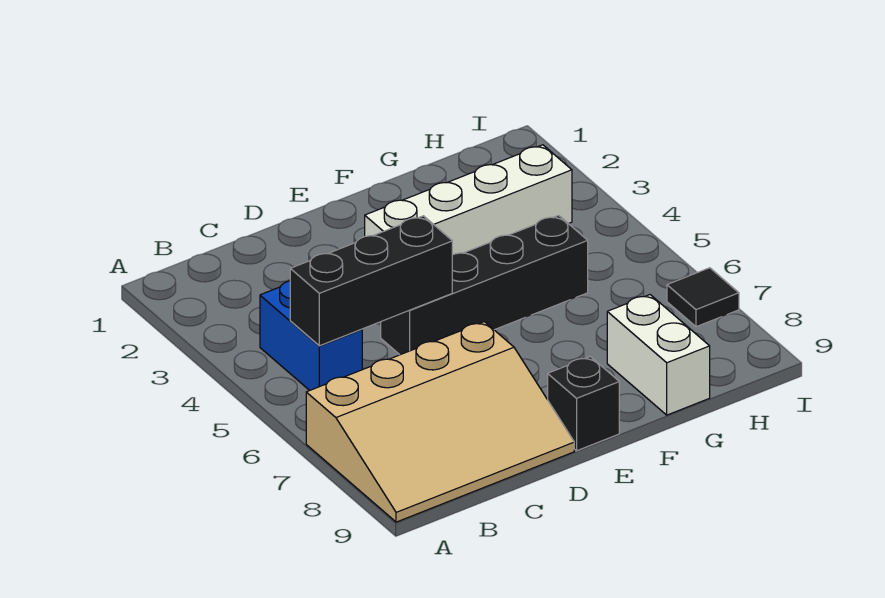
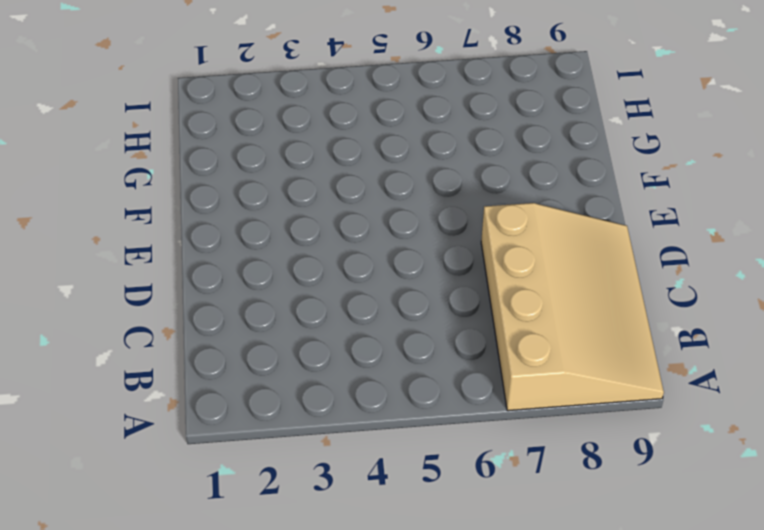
none -> blue 1x2 brick [260,281,362,390]
none -> black 1x4 brick [381,215,588,355]

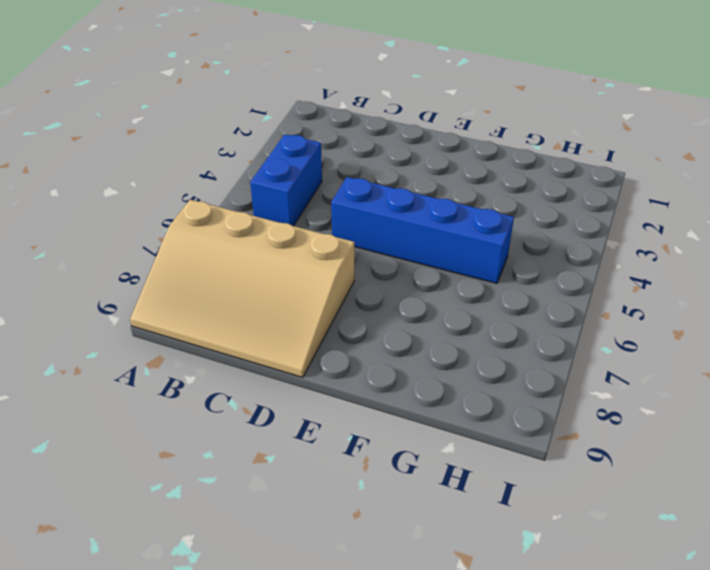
blue 1x4 brick [331,177,514,283] -> black 1x4 brick [381,215,588,355]
none -> white 1x4 brick [365,145,572,255]
none -> black 1x1 brick [548,357,619,451]

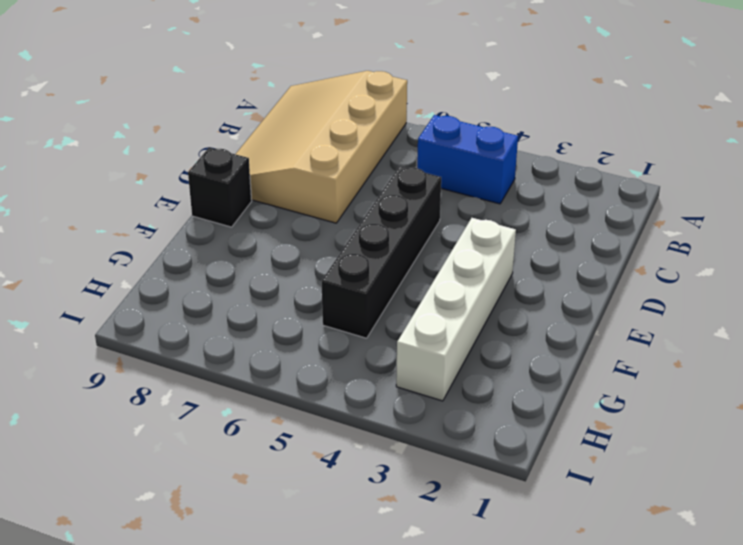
none -> white 1x2 brick [607,295,710,415]
none -> black 1x1 tile [667,268,739,327]

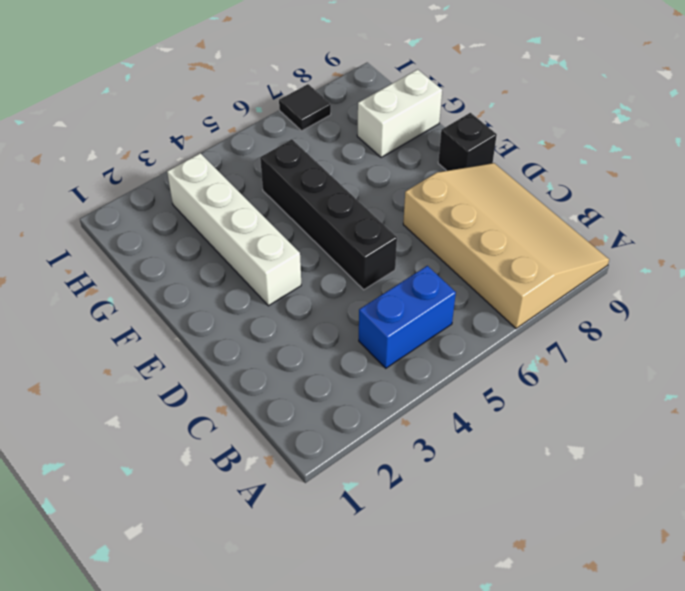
none -> black 1x3 brick [290,216,452,346]

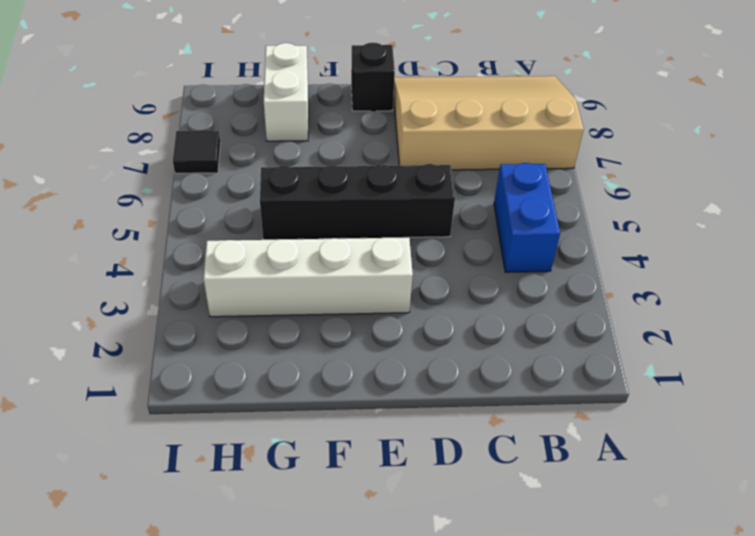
none -> black 1x3 brick [290,216,452,346]

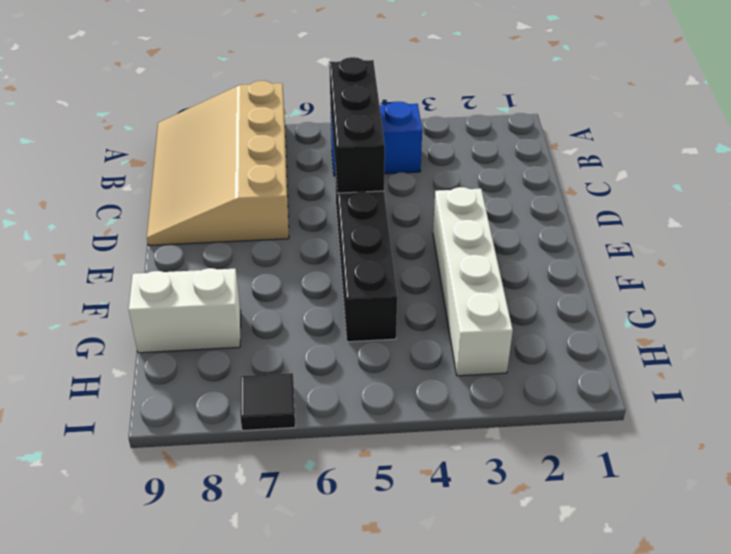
none -> black 1x1 brick [548,357,619,451]

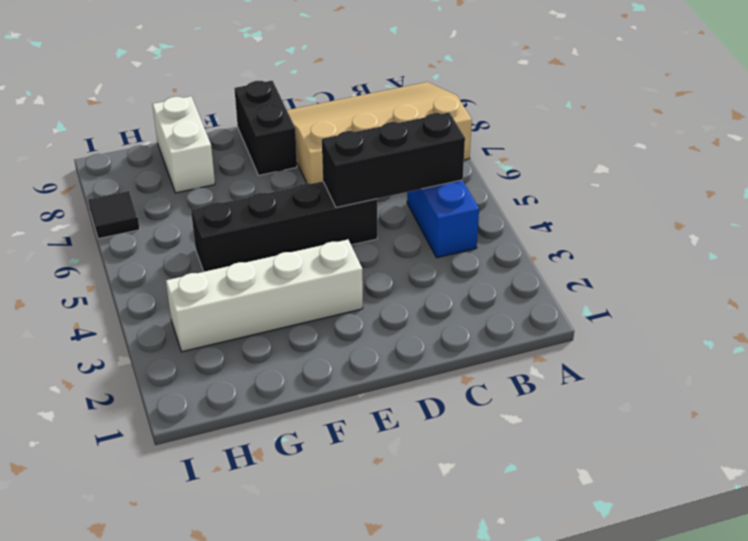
black 1x2 brick [234,80,297,175] -> black 1x1 brick [548,357,619,451]

